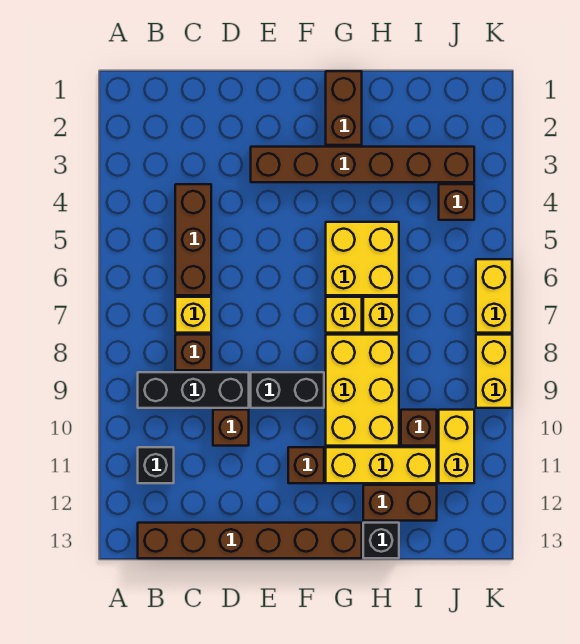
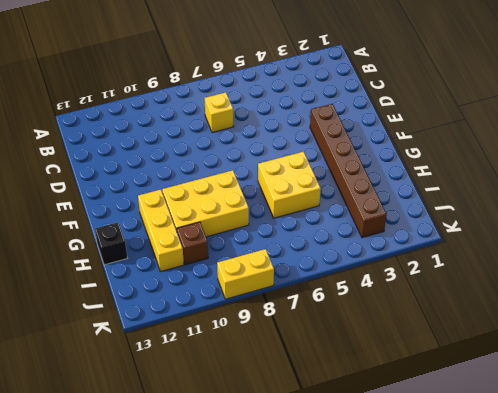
none -> black 1x3 brick [138,372,249,408]
none -> black 1x1 brick [138,447,174,483]
none -> brown 1x6 brick [138,523,362,558]

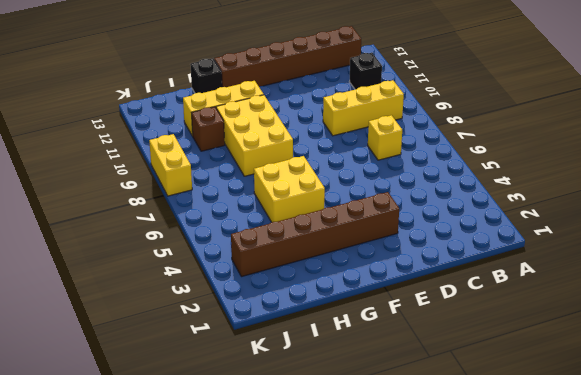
yellow 1x3 brick [323,80,404,136] -> black 1x3 brick [138,372,249,408]
none -> brown 1x3 brick [175,184,211,295]
none -> brown 1x1 brick [175,335,211,370]
none -> brown 1x1 brick [213,410,249,446]

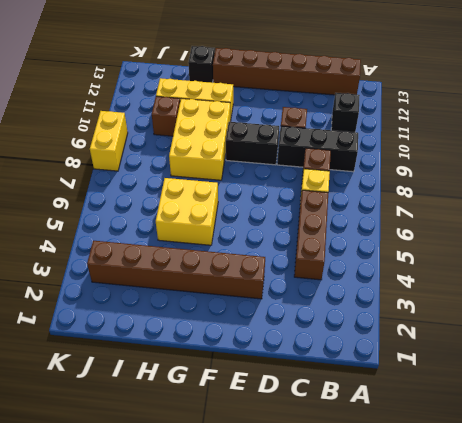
none -> brown 1x1 brick [288,447,324,483]
none -> brown 1x2 brick [326,71,362,145]
none -> yellow 1x1 brick [326,297,362,333]

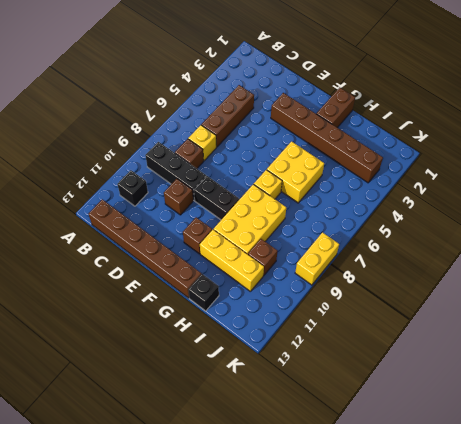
none -> yellow 1x1 brick [363,297,399,333]
none -> brown 1x2 brick [363,485,437,521]
none -> brown 1x1 brick [439,184,474,220]

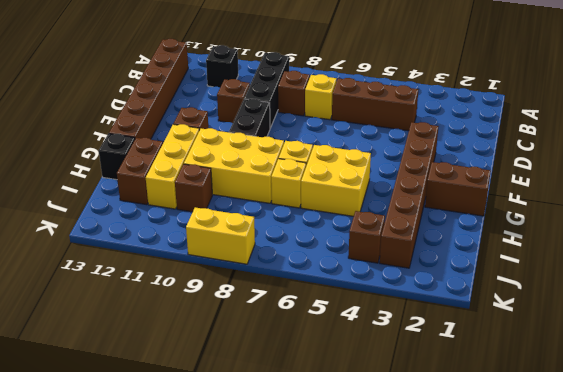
none -> yellow 1x2 brick [439,410,474,483]
none -> yellow 1x2 brick [476,259,512,333]

